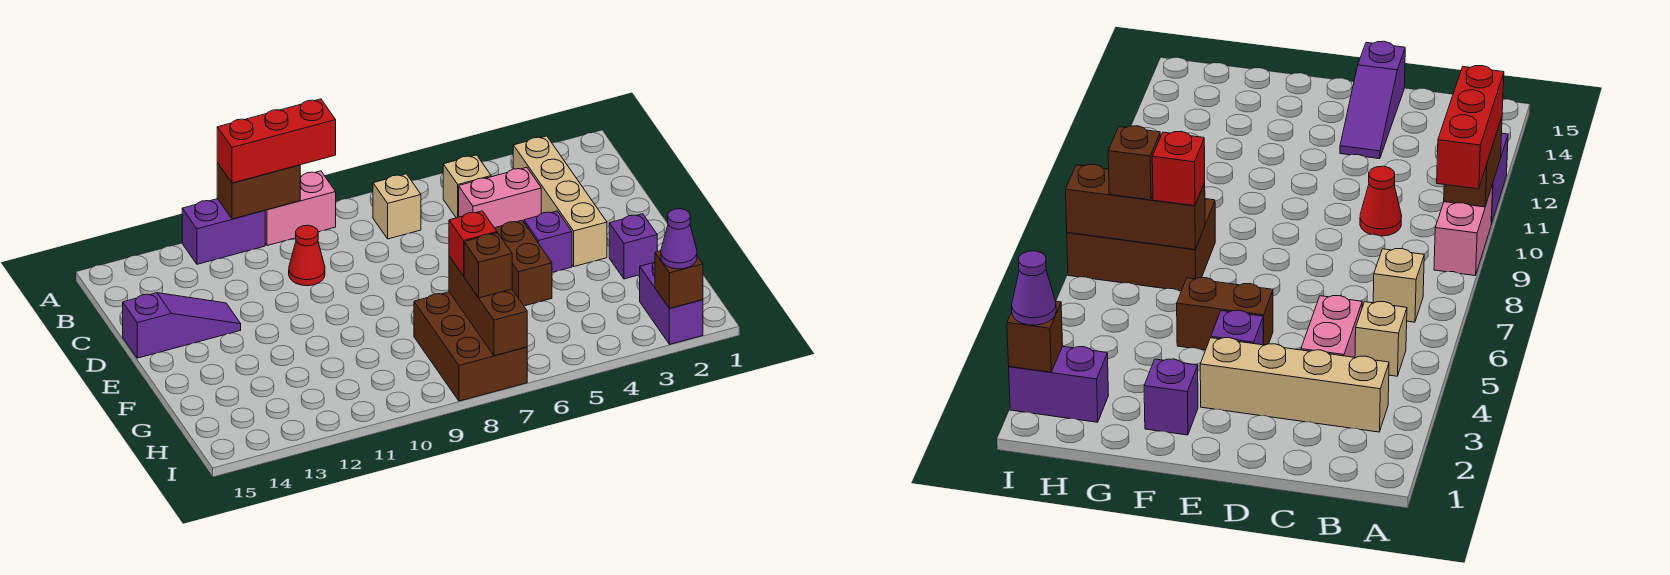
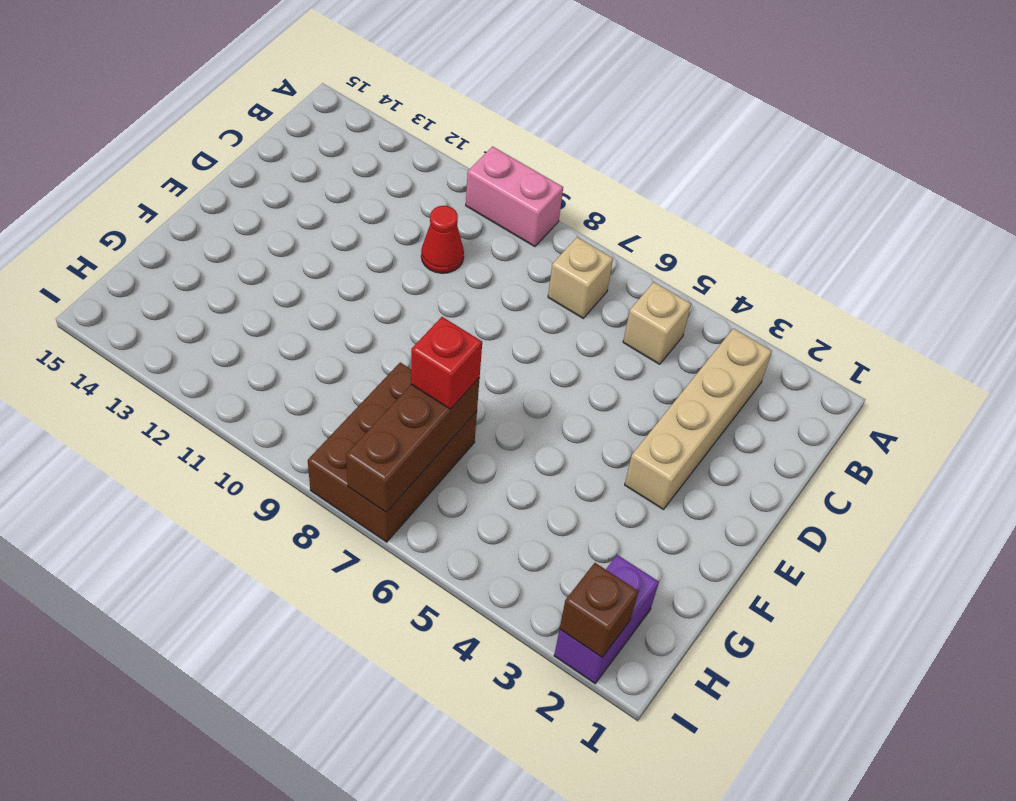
none -> purple 1x2 brick [182,199,265,264]
none -> pink 1x2 brick [459,167,541,228]
none -> purple 1x3 slope [123,293,241,358]

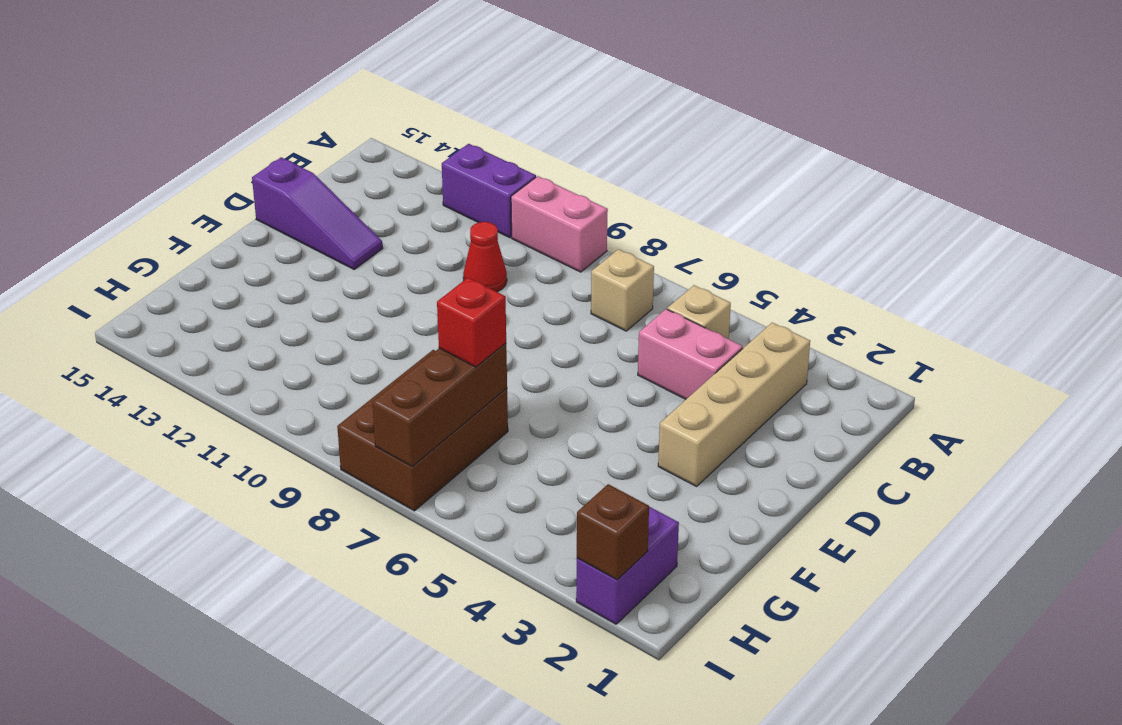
none -> purple 1x1 brick [524,211,572,272]
none -> brown 1x2 brick [495,221,552,306]
none -> purple 1x1 brick [609,214,657,279]

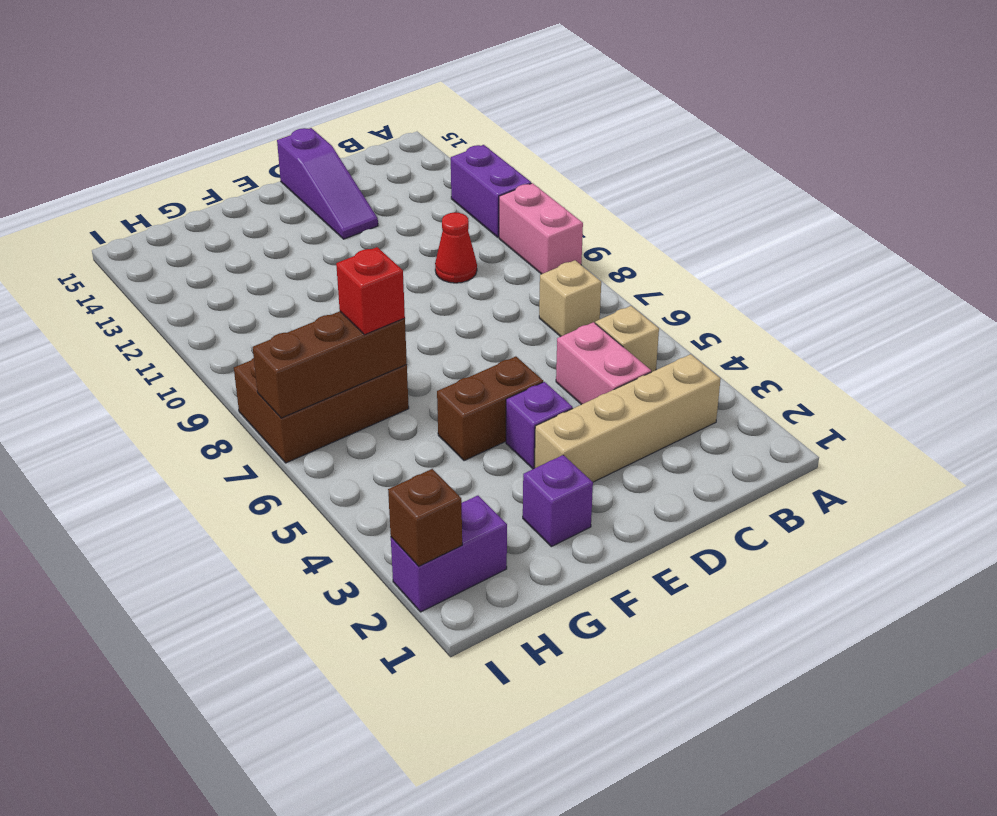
none -> brown 1x2 brick [217,163,300,219]
none -> red 1x3 brick [217,99,336,183]
none -> brown 1x1 brick [464,233,512,298]

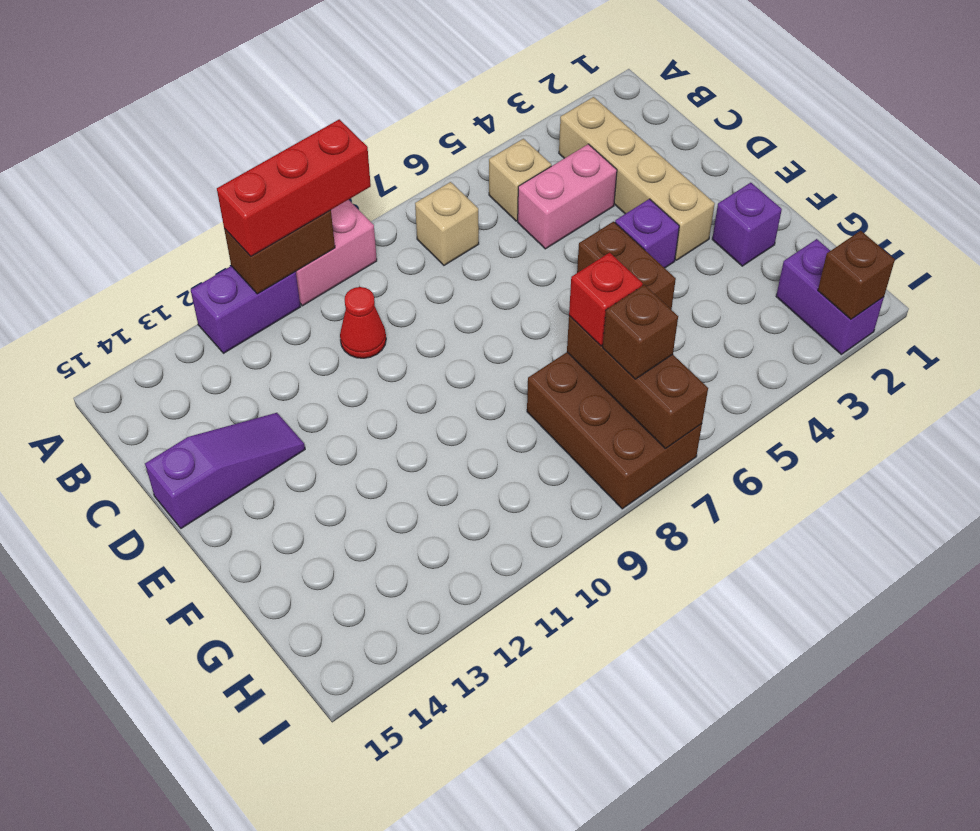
none -> purple 1x1 cone [661,209,697,269]

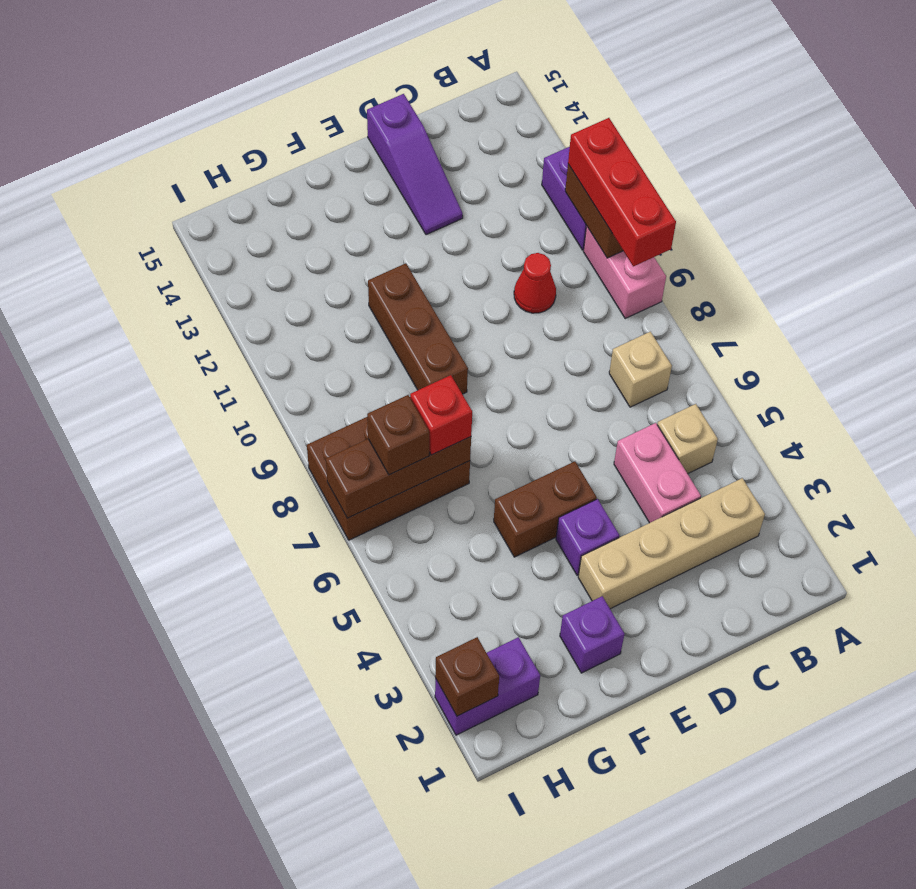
brown 1x3 brick [368,263,468,394] -> none
none -> purple 1x1 cone [661,209,697,269]

